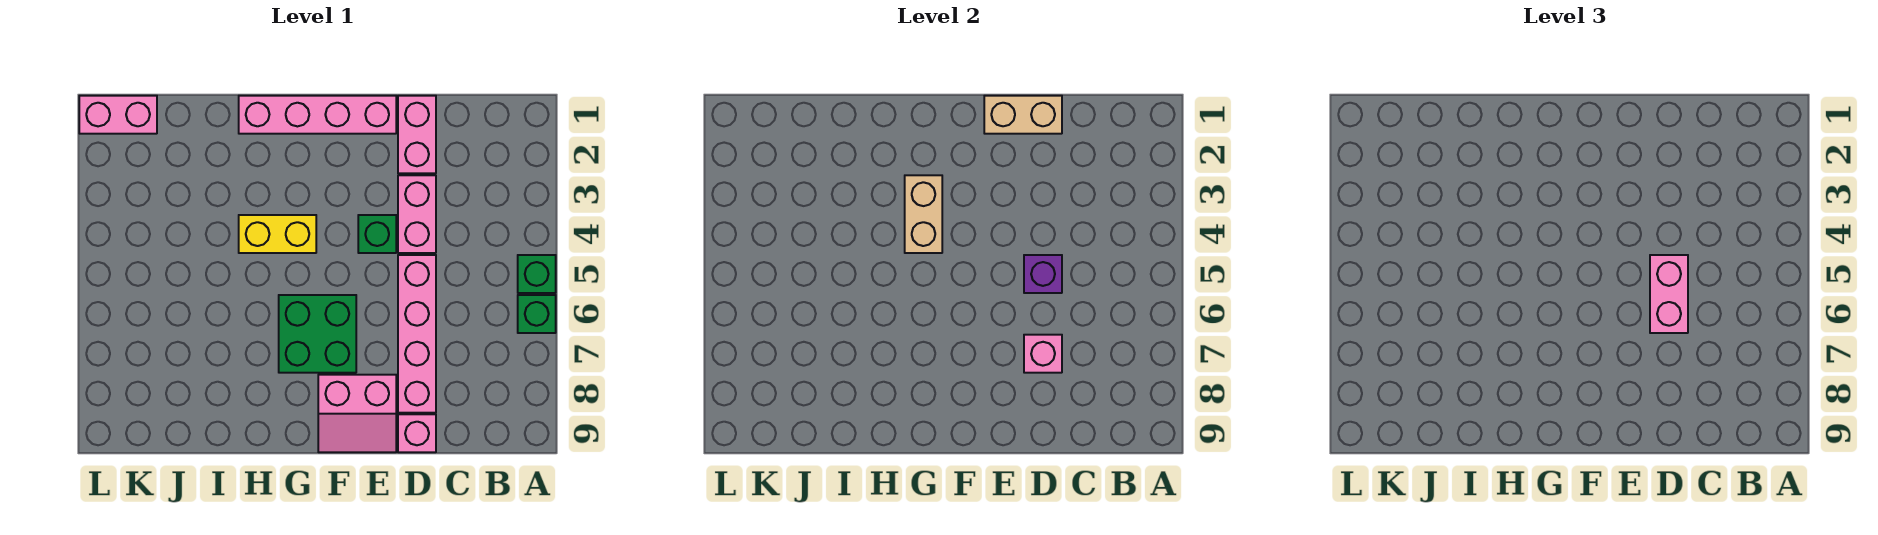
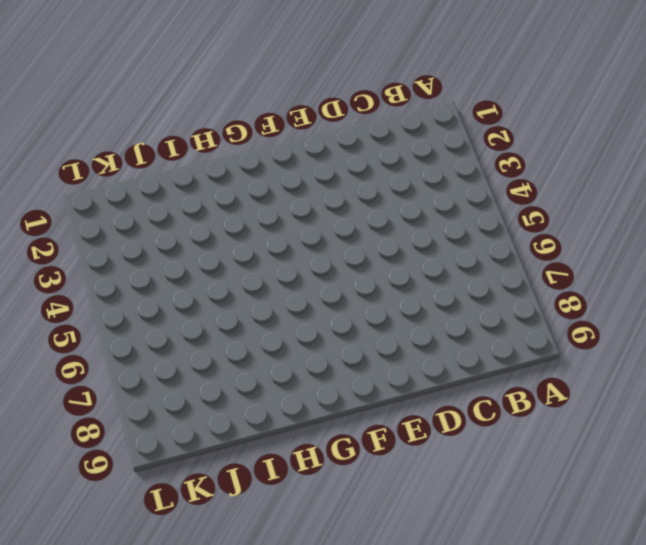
none -> green 1x1 brick [518,255,556,293]
none -> green 1x1 brick [518,295,556,333]
none -> pink 1x2 brick [398,96,436,173]

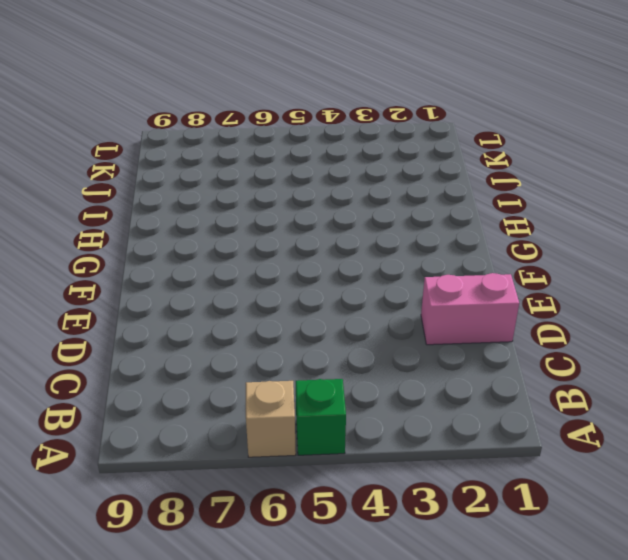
tan 1x1 brick [246,381,296,457] -> green 1x1 brick [518,295,556,333]
none -> pink 1x2 brick [398,175,436,253]
none -> pink 1x4 brick [398,255,436,413]
none -> pink 1x1 brick [398,414,436,452]

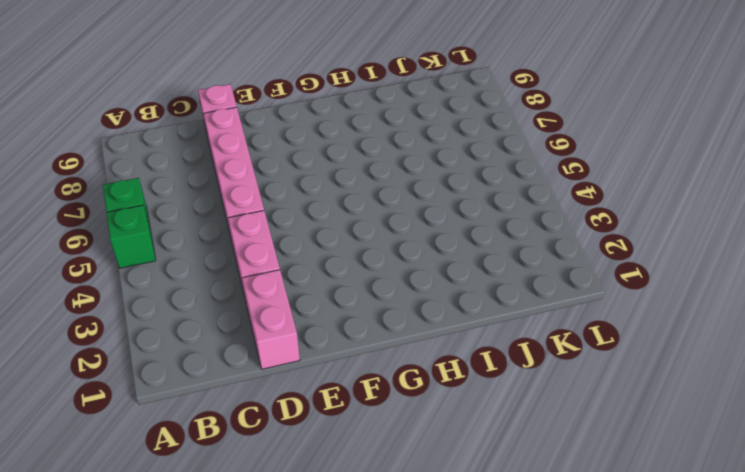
none -> pink 1x4 brick [239,96,396,134]
none -> green 1x1 brick [358,215,396,253]
none -> pink 2x2 slope [318,375,396,452]

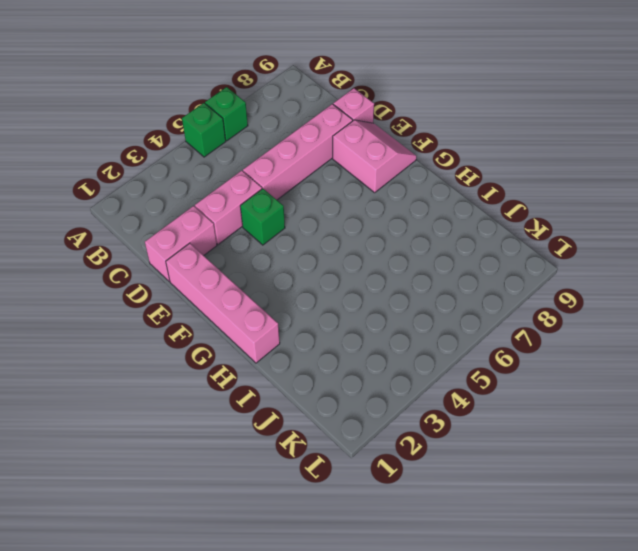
none -> green 2x2 brick [279,295,356,373]
none -> yellow 1x2 brick [239,215,316,253]
none -> pink 1x2 brick [79,96,157,134]

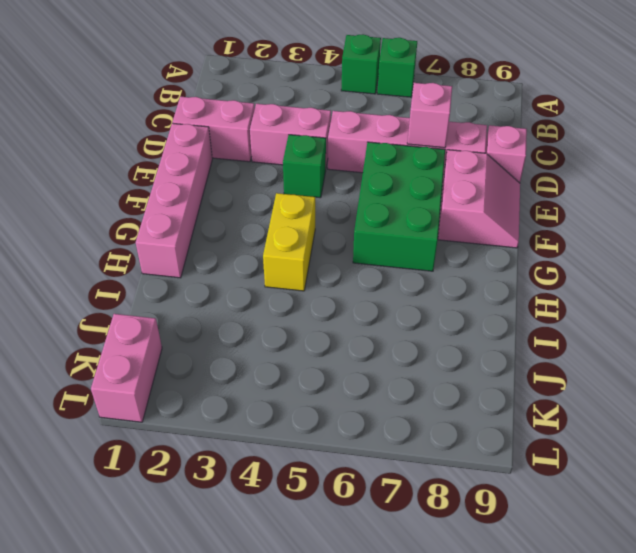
green 2x3 brick [353,142,445,271] -> green 2x2 brick [279,295,356,373]
none -> tan 1x2 brick [984,96,1062,134]
none -> purple 1x1 brick [1024,255,1062,293]
none -> tan 1x2 brick [905,175,942,253]

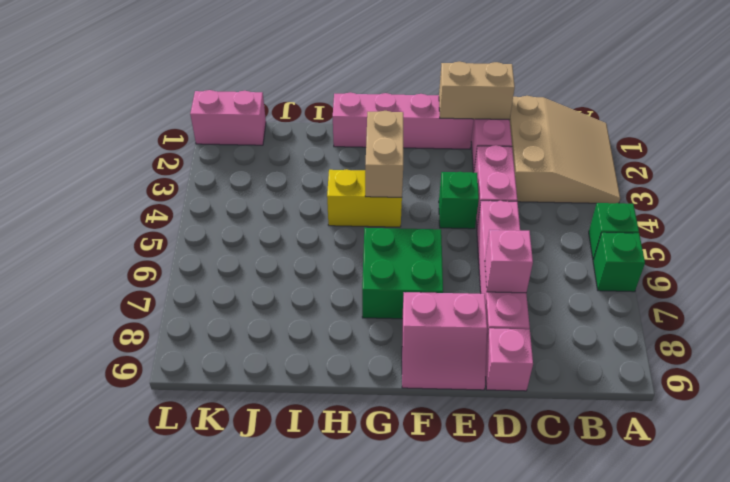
tan 3x3 slope [510,96,620,203] -> none
none -> purple 1x1 brick [1024,255,1062,293]
none -> pink 1x2 brick [1650,255,1688,333]

